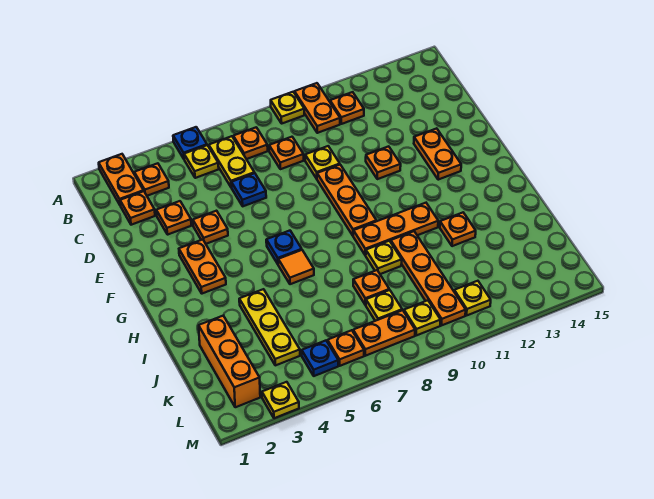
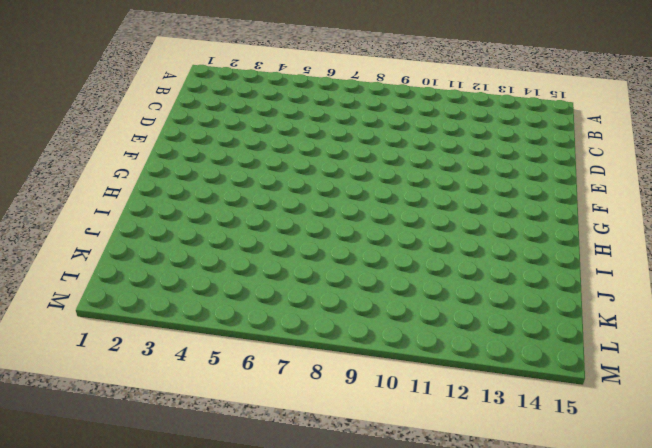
none -> orange 1x2 plate [99,154,144,206]
none -> blue 1x1 plate [173,127,207,159]
none -> yellow 1x1 plate [271,92,304,123]
none -> orange 1x2 plate [295,83,340,133]

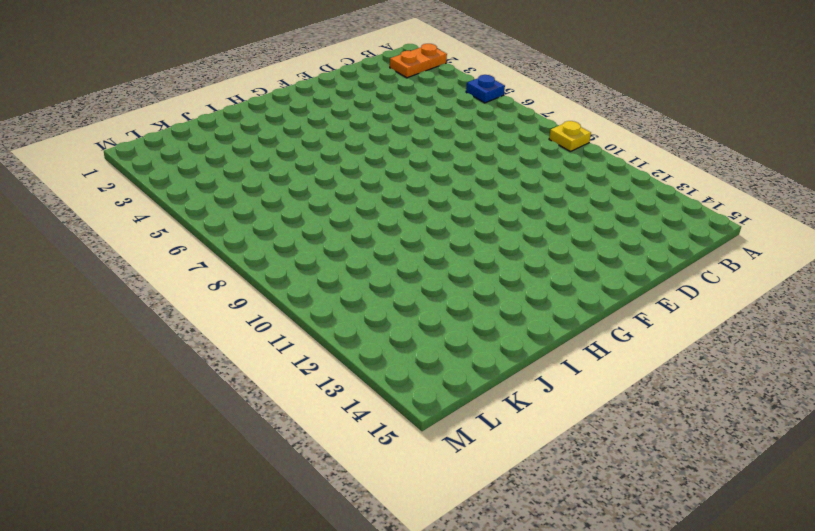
none -> orange 1x2 plate [295,83,340,133]
none -> orange 1x1 plate [134,163,169,196]
none -> yellow 1x1 plate [184,145,219,178]
none -> yellow 1x2 plate [209,136,254,188]

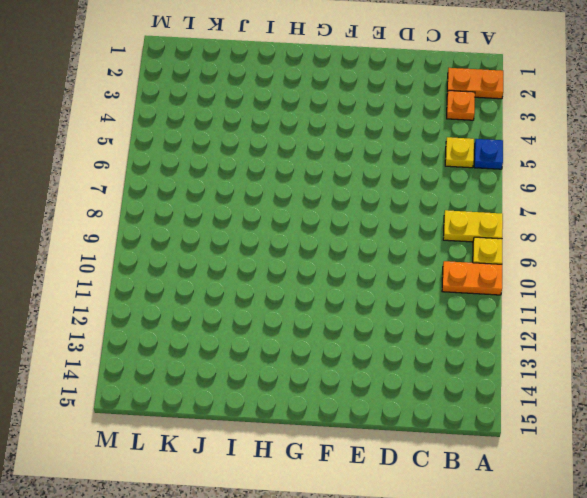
yellow 1x2 plate [443,210,503,242] -> yellow 1x2 plate moved to [209,136,254,188]
none -> orange 1x1 plate [233,127,268,159]
none -> orange 1x1 plate [330,92,364,124]
none -> orange 1x1 plate [120,191,155,225]
none -> orange 1x1 plate [269,137,304,169]

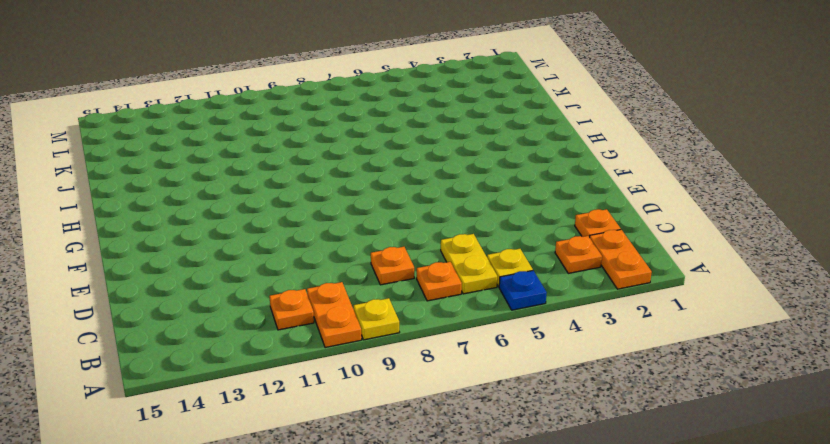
none -> orange 1x1 plate [156,201,191,235]
none -> blue 1x1 plate [231,173,266,206]
none -> yellow 1x1 plate [305,146,340,179]
none -> orange 1x1 plate [193,211,228,244]

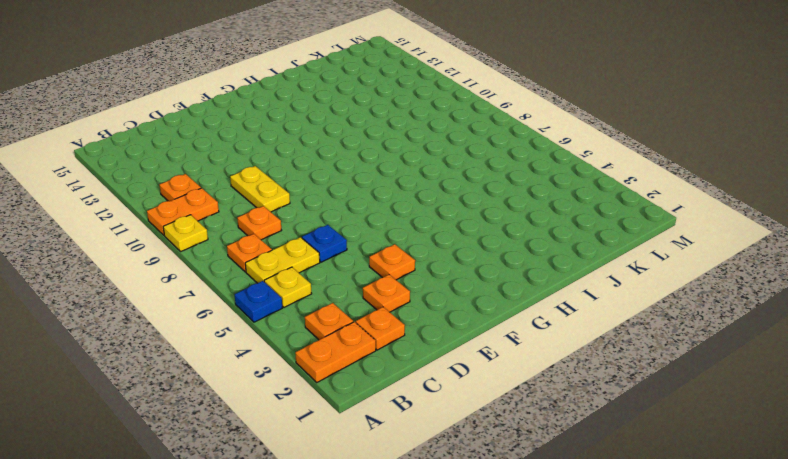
yellow 1x2 plate [230,166,290,212] -> yellow 1x1 plate [305,146,340,179]
none -> orange 1x3 plate [317,165,376,236]
none -> orange 1x1 plate [366,146,401,179]
none -> orange 1x2 plate [414,128,461,180]
none -> orange 1x2 plate [179,240,226,294]

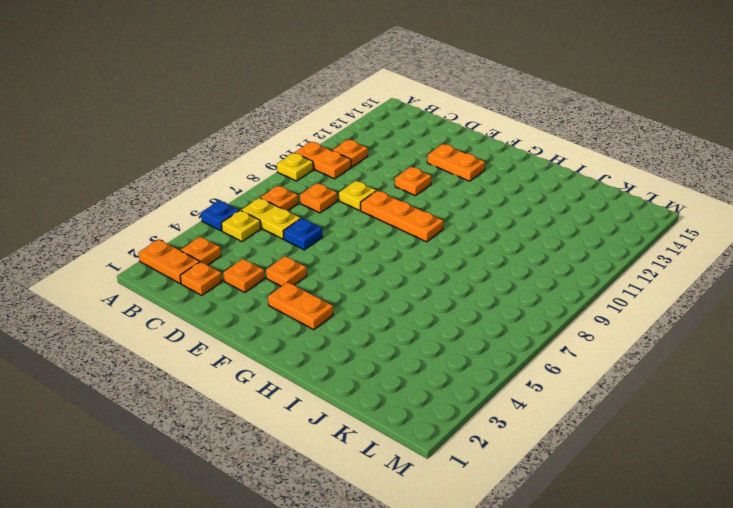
none -> blue 1x1 plate [266,231,302,264]
none -> orange 1x1 tile [278,250,314,284]
none -> orange 1x3 plate [353,203,438,255]
none -> yellow 1x3 plate [239,289,300,365]

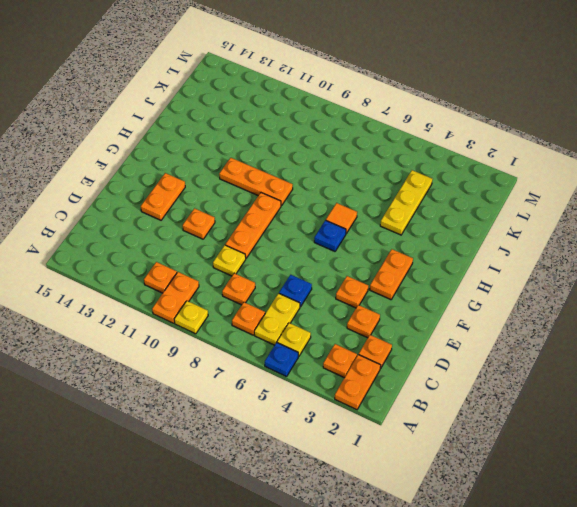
none -> yellow 1x1 plate [366,241,402,274]
none -> orange 1x4 plate [391,231,466,326]
none -> orange 1x1 plate [440,213,476,246]
none -> orange 1x3 brick [199,315,260,407]

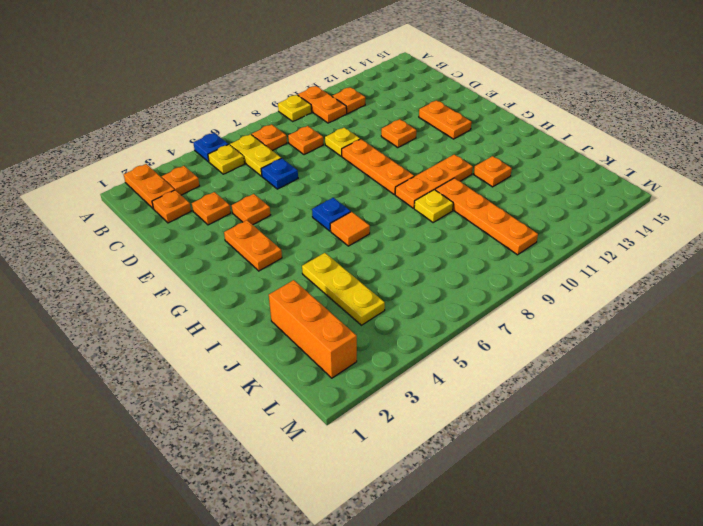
none -> orange 1x1 plate [353,270,389,305]
none -> yellow 1x1 plate [366,290,402,321]
none -> blue 1x1 plate [302,341,338,376]
none -> orange 1x1 plate [328,330,364,366]

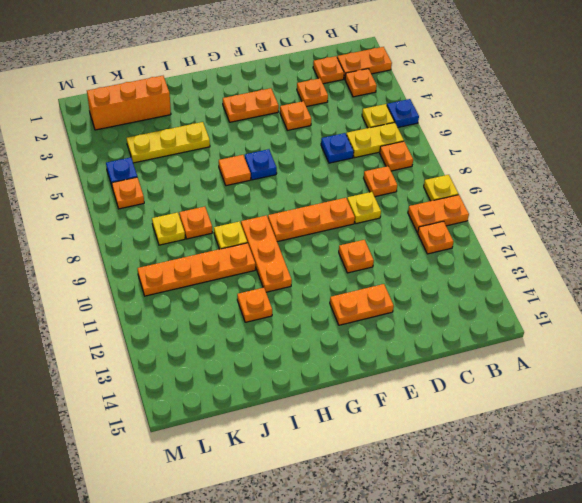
none -> orange 1x2 plate [353,310,415,356]
none -> yellow 1x1 plate [404,300,441,335]
none -> yellow 1x1 plate [454,281,491,315]
none -> yellow 1x1 plate [262,382,299,418]

